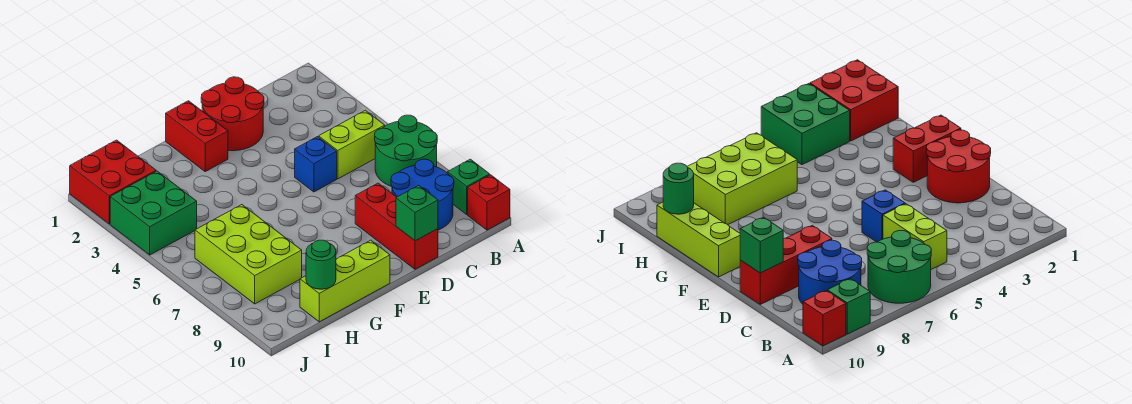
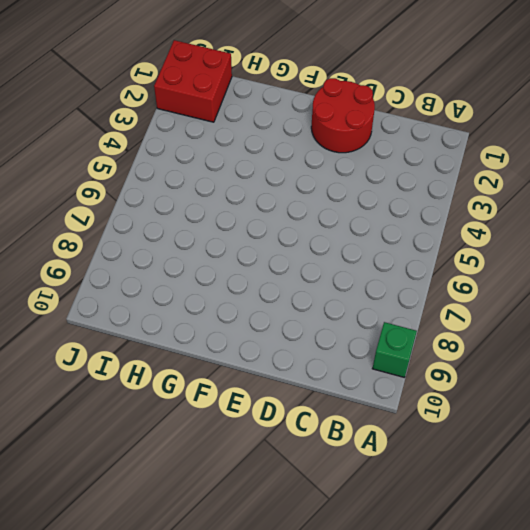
none -> green 2x2 round brick [375,115,437,186]
none -> red 1x1 brick [468,175,510,230]
none -> lime 1x2 brick [319,110,385,179]

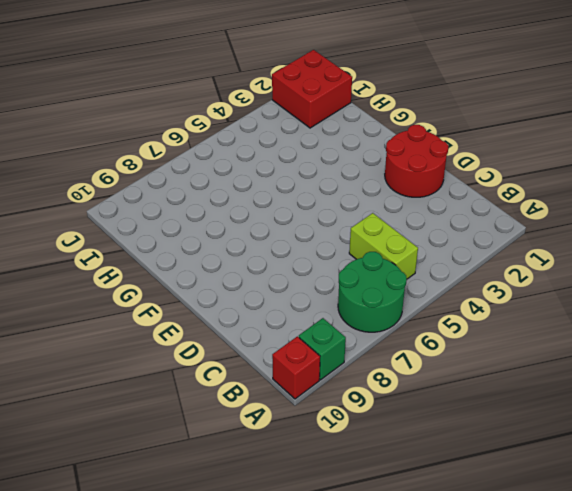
none -> blue 2x2 round brick [391,159,454,230]
none -> blue 1x1 brick [295,137,337,192]
none -> red 1x3 brick [355,183,438,269]

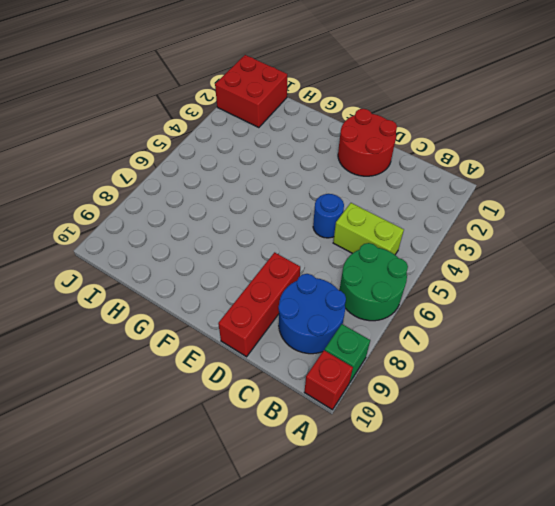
blue 1x1 round brick [313,194,344,238] -> blue 1x1 brick [295,137,337,192]
none -> red 1x2 brick [166,101,228,171]
none -> lime 1x3 brick [300,240,390,322]
none -> lime 2x3 brick [195,205,302,304]

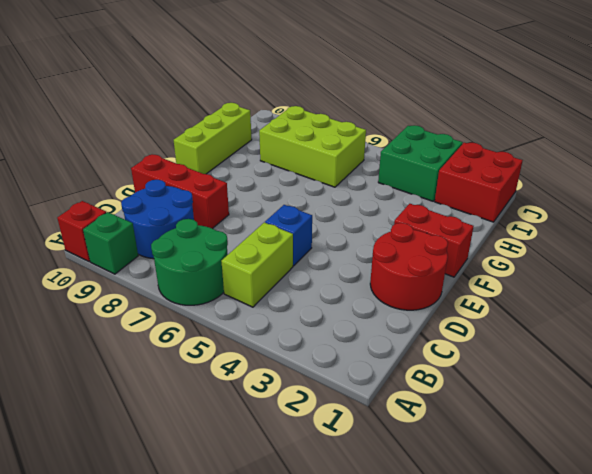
none -> green 1x1 brick [396,185,438,241]
none -> green 1x1 round brick [306,240,336,289]

